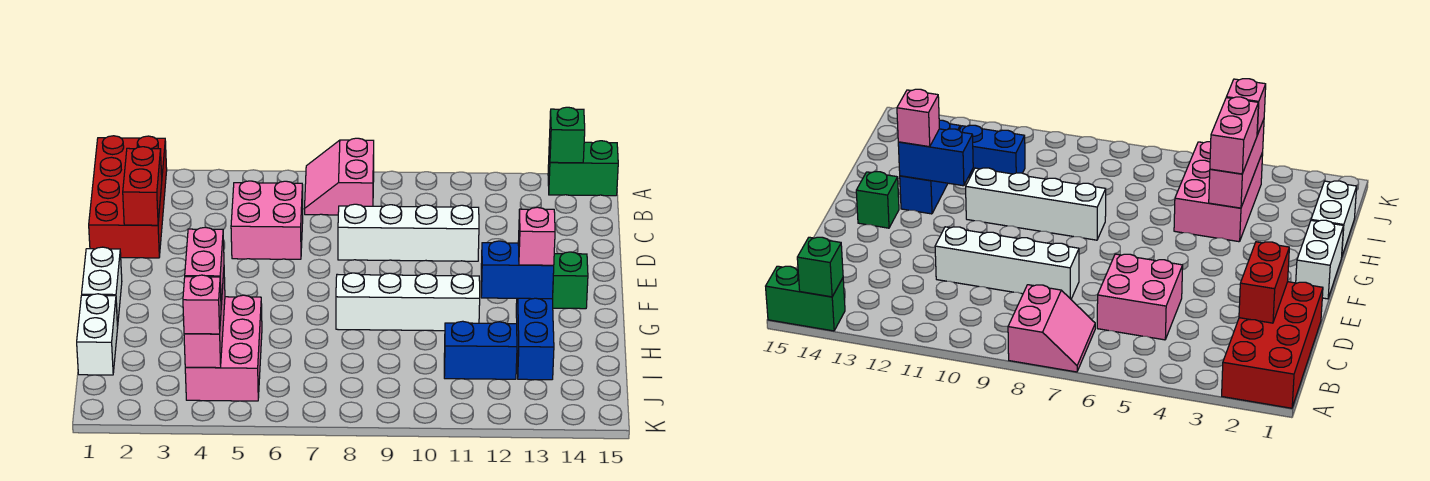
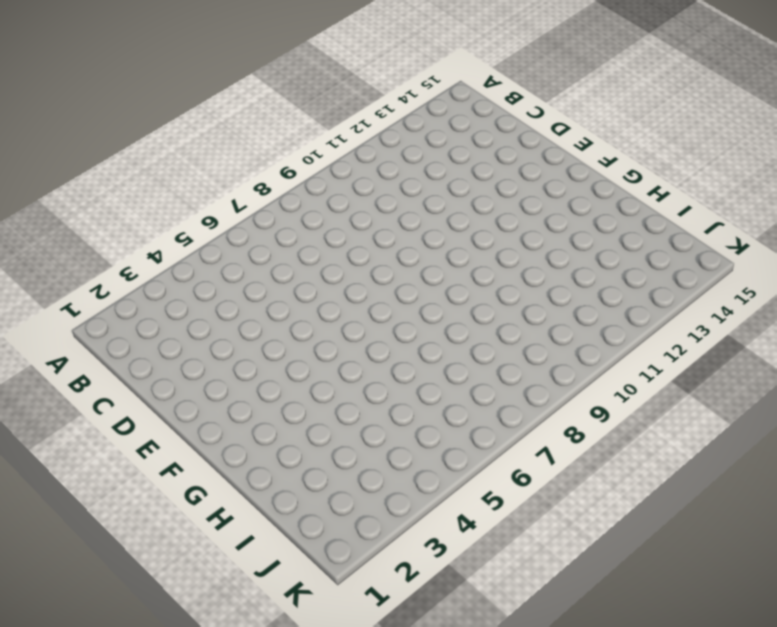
none -> red 2x4 brick [89,136,167,258]
none -> pink 2x2 slope [305,138,374,215]
none -> green 1x2 brick [548,141,618,196]

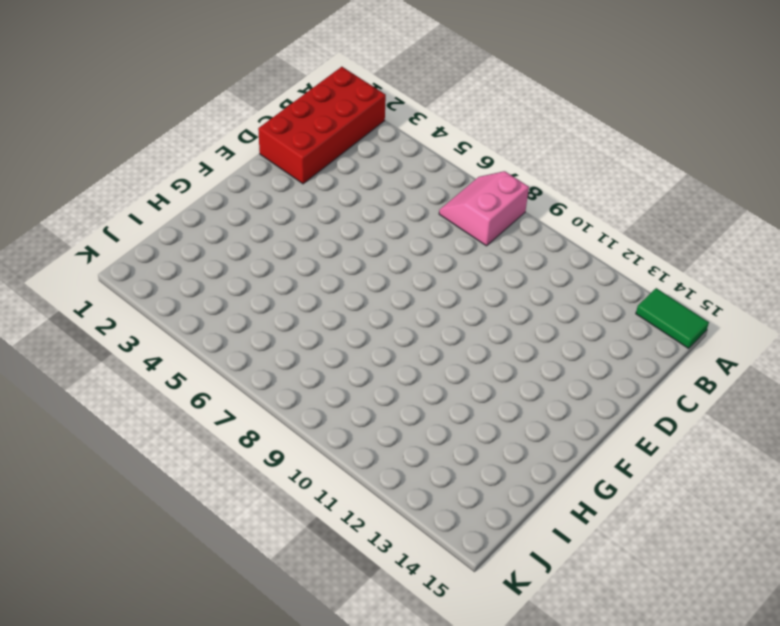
green 1x2 tile [636,288,709,348] -> green 1x2 brick [548,141,618,196]
none -> pink 2x2 brick [231,181,303,259]
none -> white 1x4 brick [338,204,479,261]
none -> white 1x2 brick [82,247,122,327]

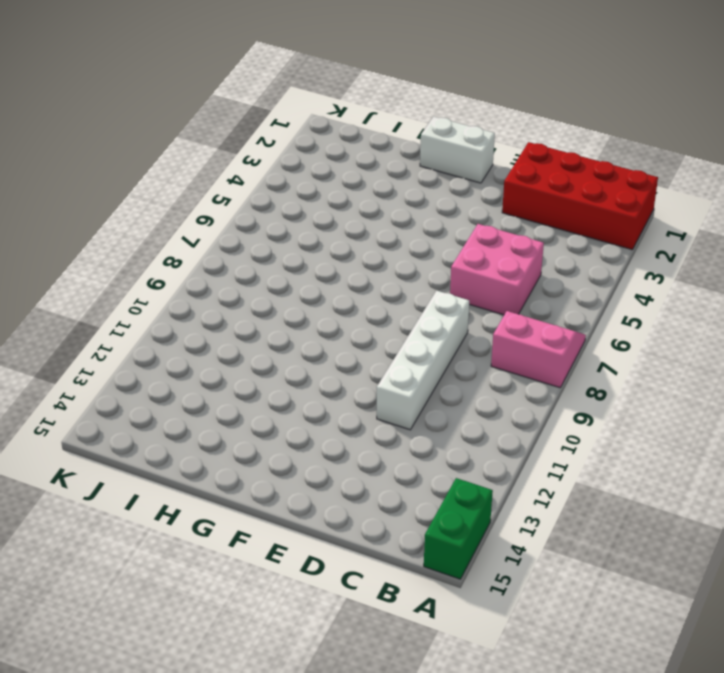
none -> green 1x1 brick [553,252,588,309]
none -> white 1x4 brick [336,273,480,331]
none -> blue 1x3 brick [516,298,554,380]

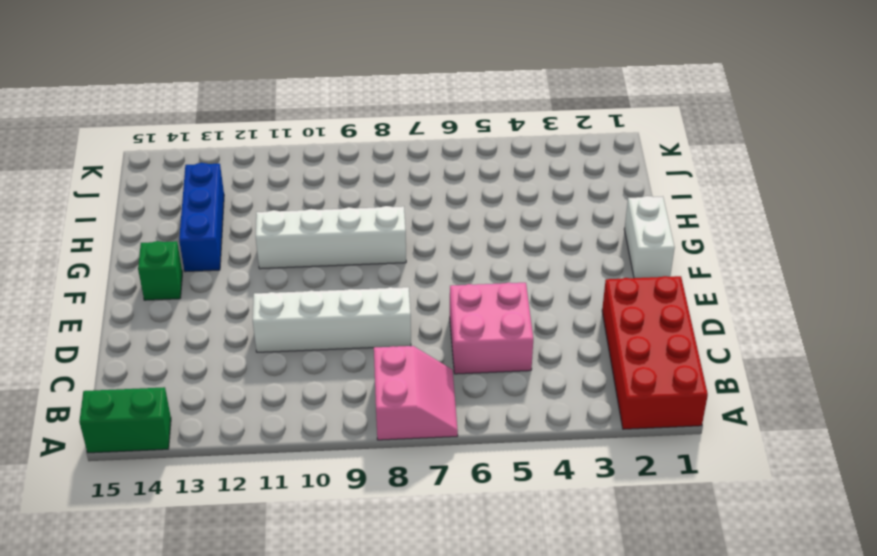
none -> white 1x2 brick [77,294,118,375]
none -> pink 2x3 brick [185,295,262,401]
none -> blue 1x2 brick [444,321,517,379]

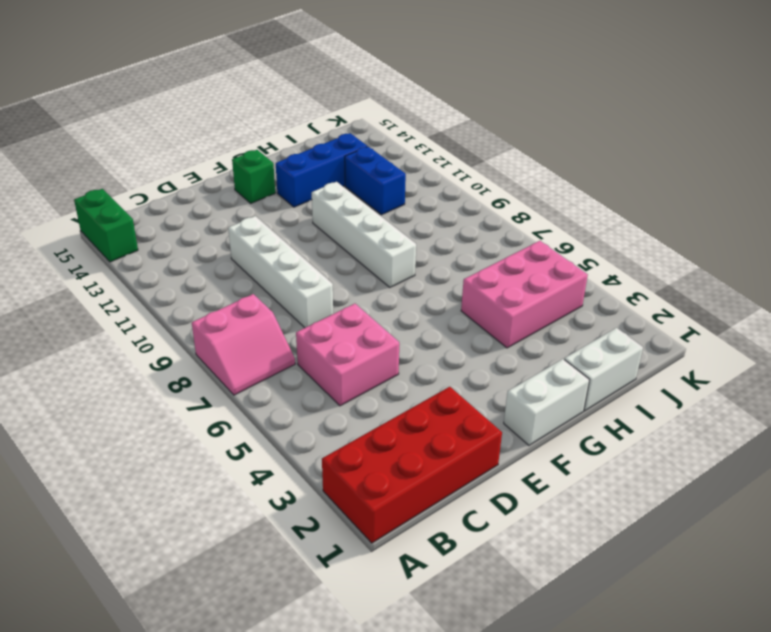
none -> green 1x1 brick [549,107,585,163]
none -> red 1x2 brick [123,147,162,225]
none -> blue 1x2 brick [481,241,554,299]

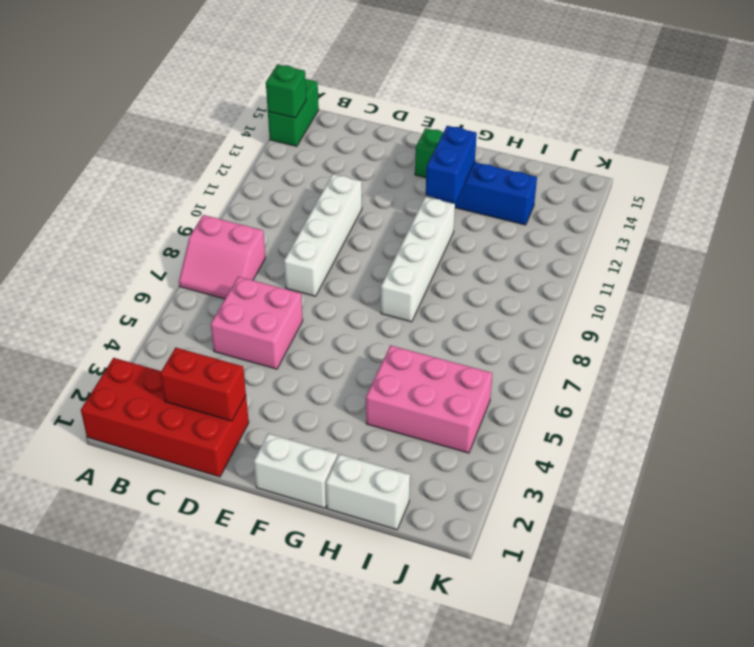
none -> blue 1x2 brick [444,321,517,379]
none -> pink 1x3 brick [184,273,225,368]
none -> pink 1x1 brick [518,207,555,265]

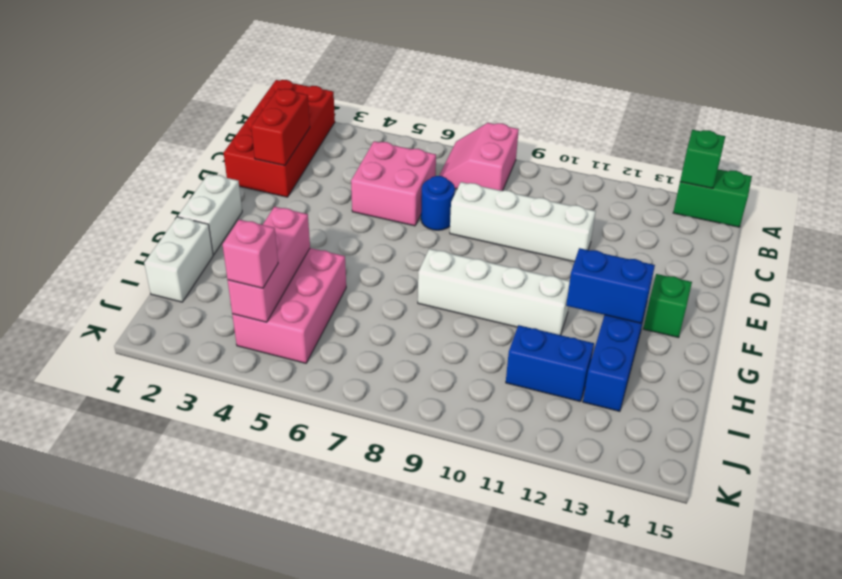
blue 1x1 round brick [421,176,455,230] -> none
none -> pink 1x1 brick [518,207,555,265]
none -> pink 1x2 brick [185,227,224,305]

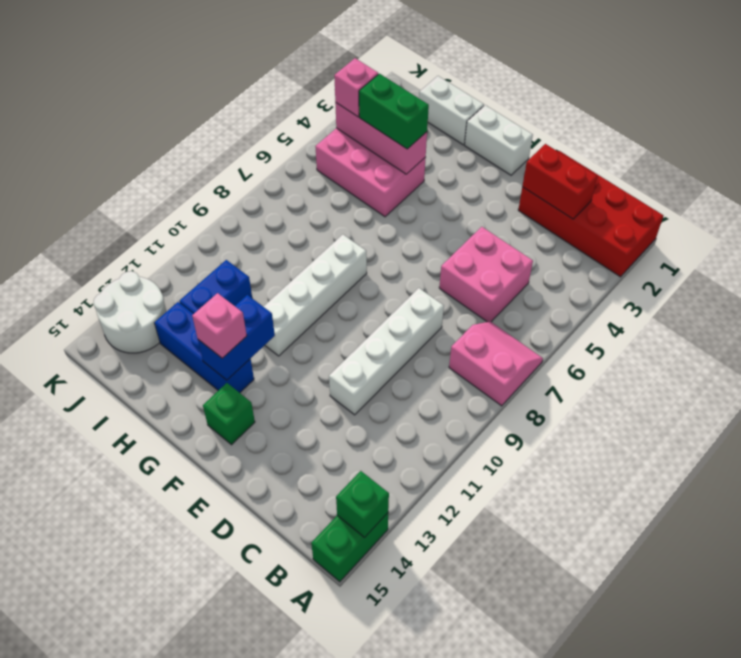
green 1x2 brick [359,74,429,149] -> pink 1x2 brick [185,227,224,305]
white 2x2 round brick [94,271,167,353] -> none

